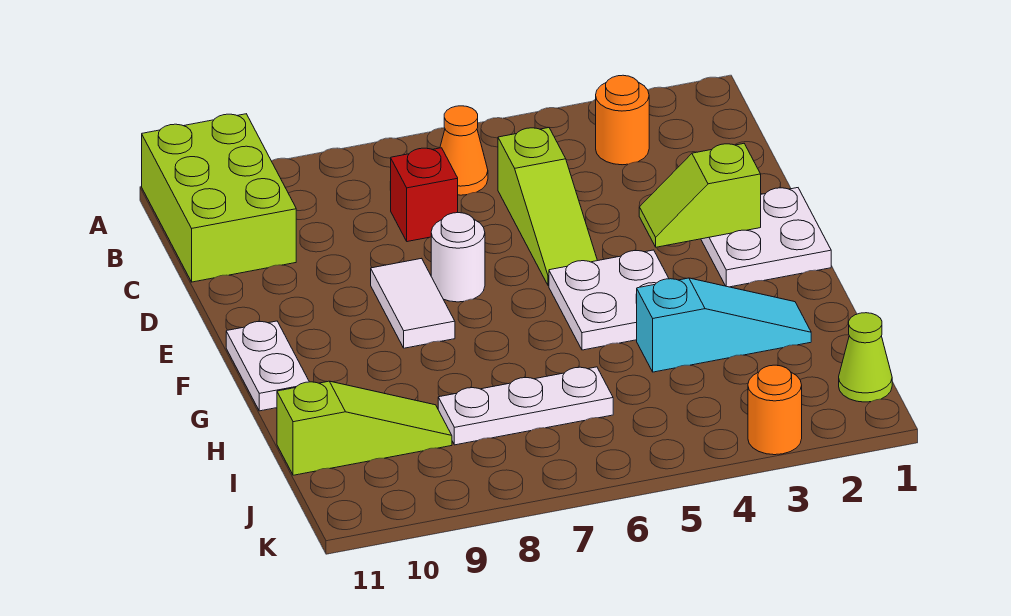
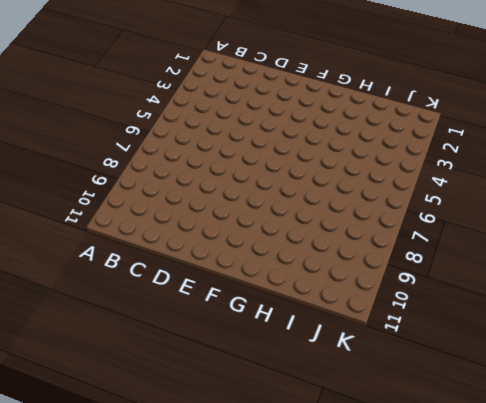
none -> lime 2x3 brick [142,114,296,282]
none -> orange 1x1 round brick [596,75,649,165]
none -> orange 1x1 cone [440,106,488,195]

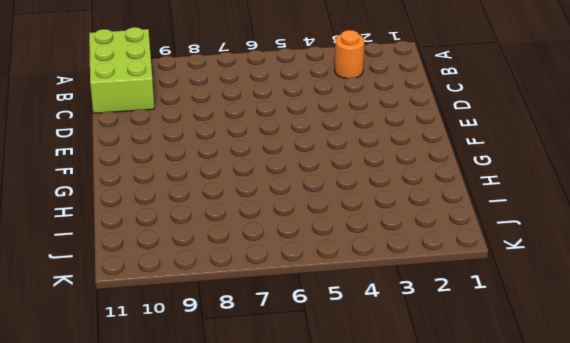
none -> orange 1x1 cone [440,106,488,195]
none -> lime 1x3 slope [498,128,597,286]
none -> red 1x1 brick [390,148,458,242]

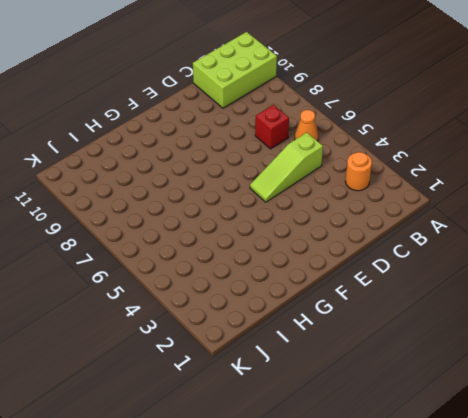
none -> white 2x2 plate [701,188,831,287]
none -> white 1x1 round brick [431,213,485,302]
none -> white 1x2 tile [371,258,455,348]

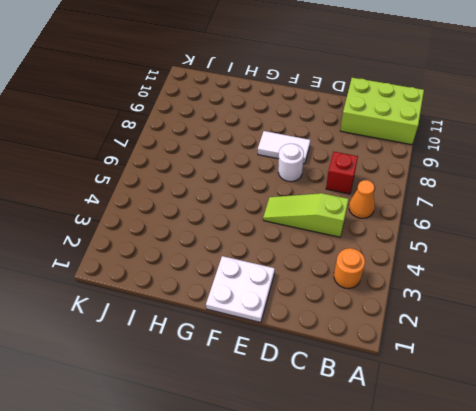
none -> white 2x2 plate [549,250,669,350]
none -> white 1x2 plate [226,321,309,411]
none -> cyan 1x3 slope [636,278,811,372]

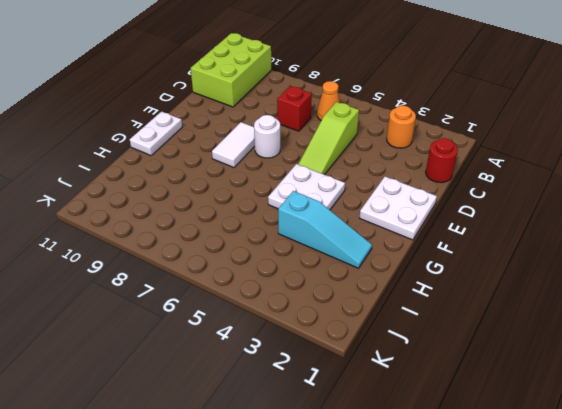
red 1x1 round brick [426,138,458,183] -> none
none -> white 1x3 plate [438,367,613,445]
none -> lime 1x3 slope [277,381,452,475]
none -> lime 1x1 cone [839,313,892,402]

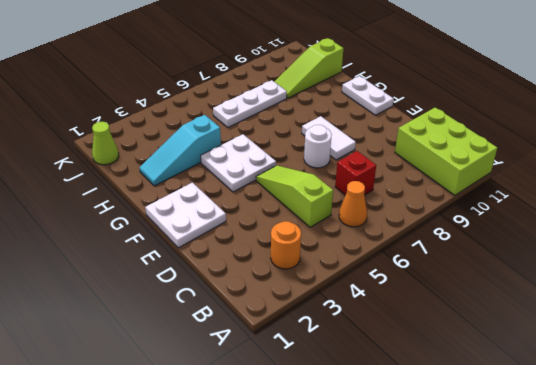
none -> orange 1x1 round brick [748,365,802,455]
none -> lime 1x2 slope [639,144,761,247]

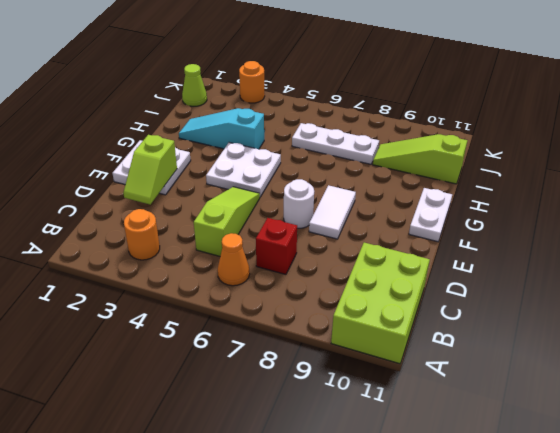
lime 1x2 slope [123,135,177,204] -> lime 1x2 slope turned to [639,144,761,247]

